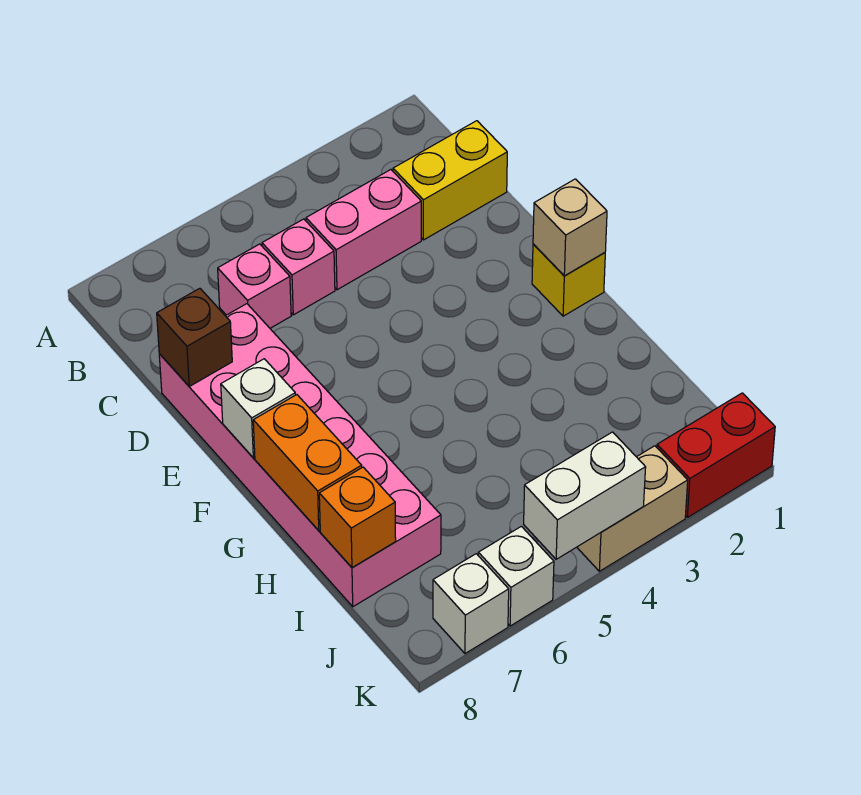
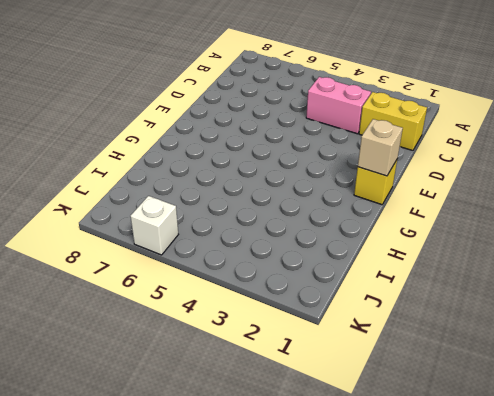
none -> pink 1x1 brick [262,219,335,315]
none -> pink 1x1 brick [218,244,291,328]
none -> pink 2x6 brick [159,304,441,607]

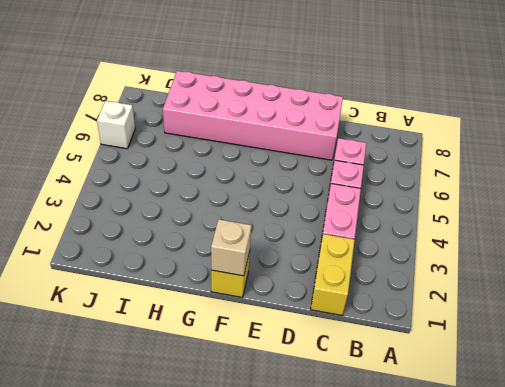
none -> red 1x2 brick [657,393,775,518]
none -> tan 1x2 brick [577,446,688,571]
none -> white 1x1 brick [433,554,509,654]

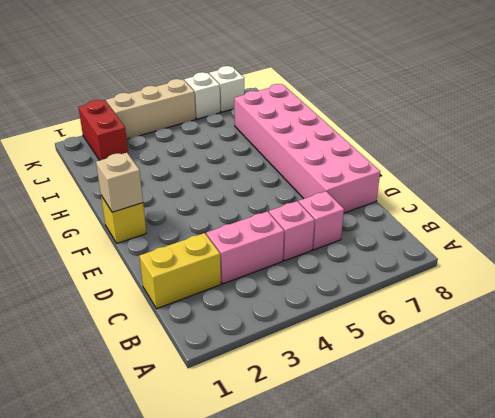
red 1x2 brick [78,100,128,160] -> red 1x2 brick turned to [657,393,775,518]
tan 1x3 brick [106,79,196,139] -> tan 1x2 brick [577,446,688,571]
none -> brown 1x1 brick [157,288,232,386]
none -> white 1x1 brick [221,359,295,458]
none -> orange 1x2 brick [253,395,362,531]

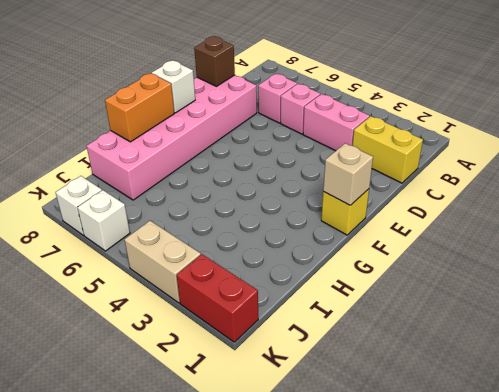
none -> orange 1x1 brick [319,467,396,568]
none -> white 1x2 brick [524,432,646,559]

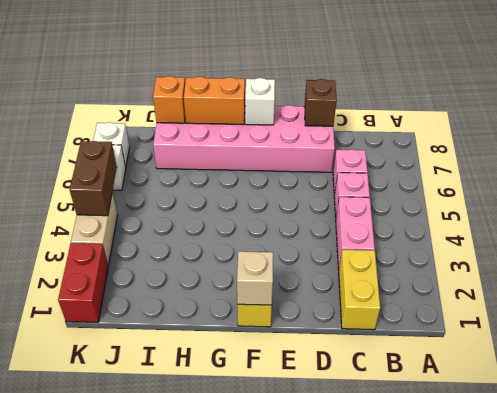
brown 1x2 brick [70,141,117,216] -> white 1x2 brick [524,432,646,559]

